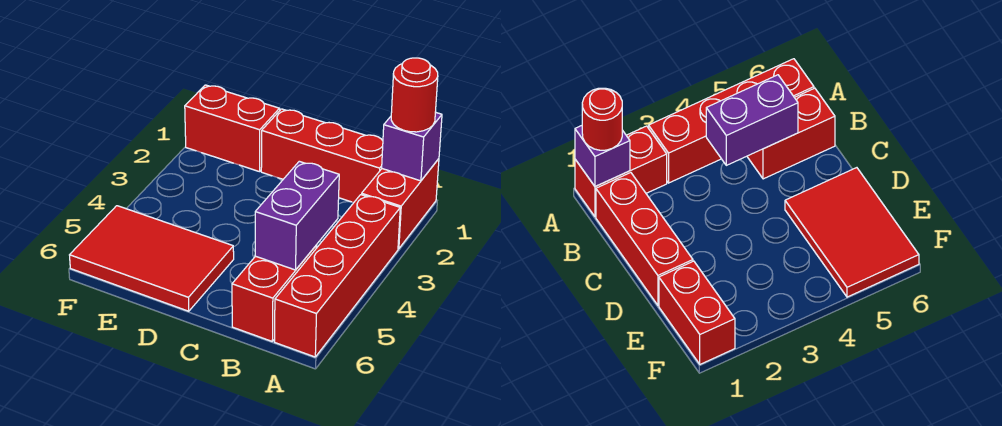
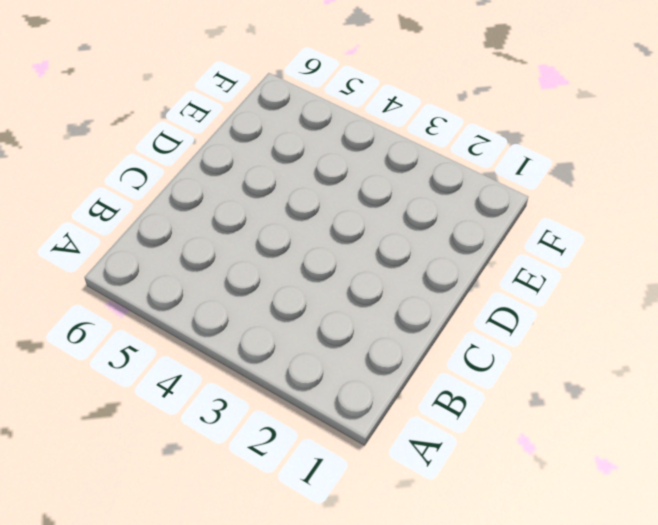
none -> red 1x2 brick [362,159,439,249]
none -> red 1x4 brick [275,195,400,357]

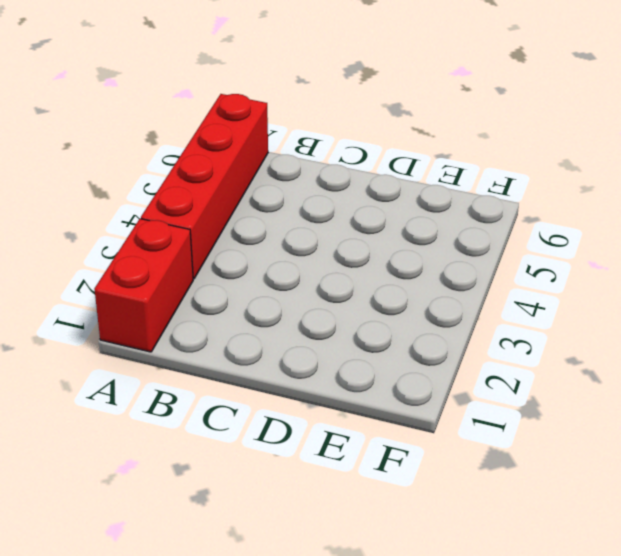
none -> red 1x3 brick [261,109,383,202]
none -> red 1x2 brick [232,245,317,341]

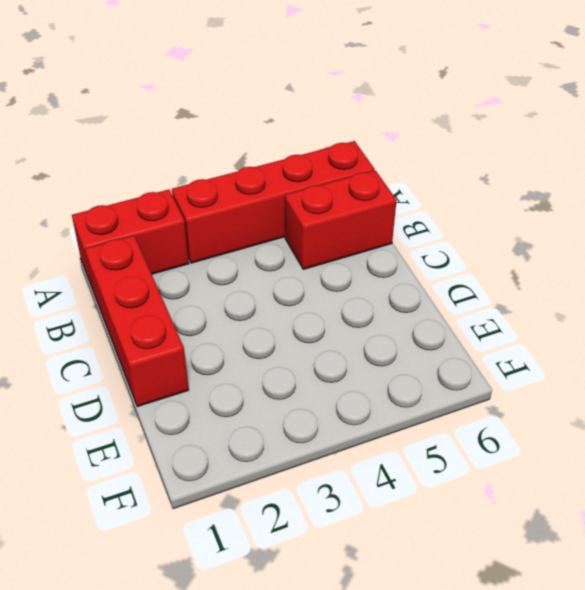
none -> red 2x3 tile [70,206,234,311]
none -> red 1x2 brick [185,85,280,172]

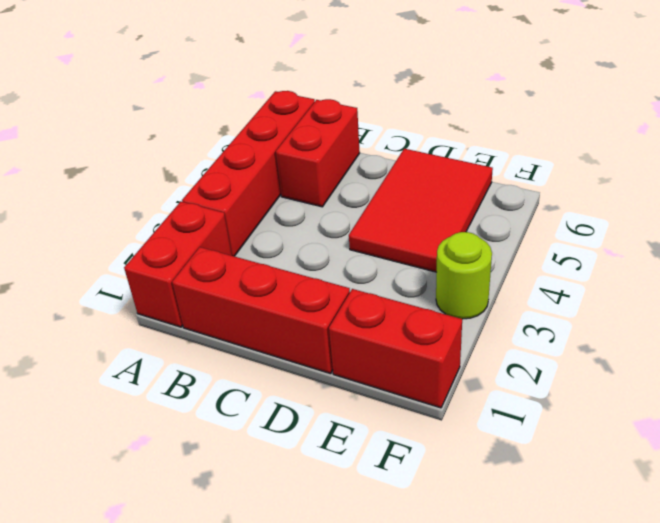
red 2x3 tile [349,149,493,272] -> red 2x3 tile turned to [70,206,234,311]
lime 1x1 round brick [436,232,492,319] -> none
none -> purple 1x1 brick [382,112,442,181]
none -> purple 1x2 brick [255,161,339,270]

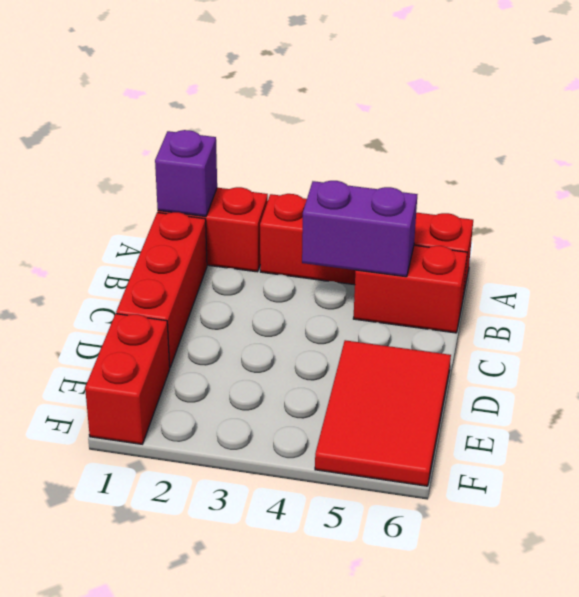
none -> red 1x1 round brick [391,58,438,132]

